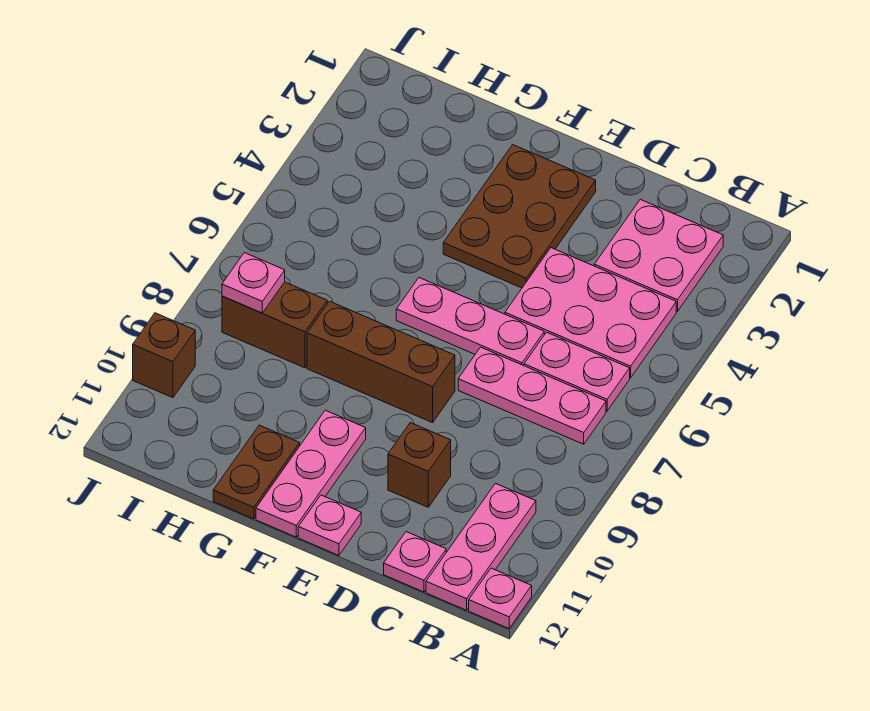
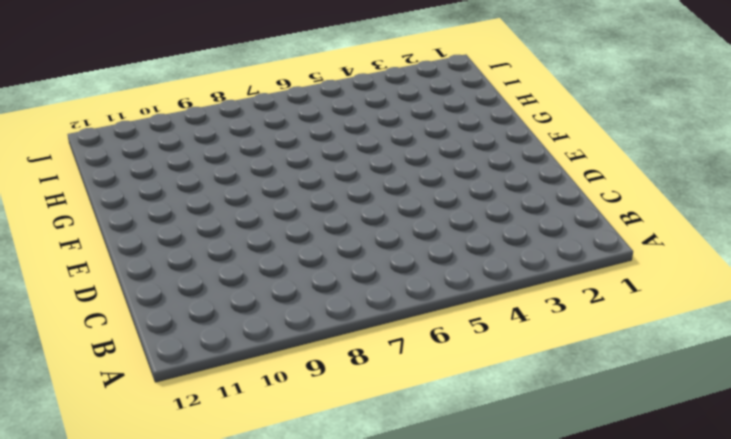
none -> pink 1x1 plate [469,568,532,628]
none -> pink 2x2 plate [594,199,723,311]
none -> pink 2x3 plate [505,248,676,378]

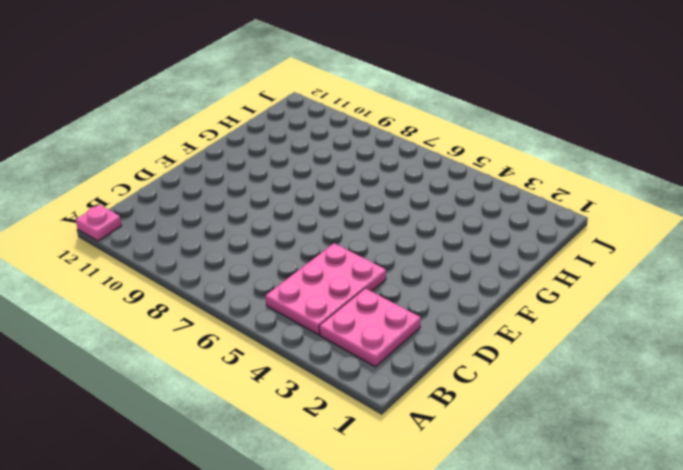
none -> pink 1x2 plate [524,332,630,411]
none -> pink 1x3 plate [458,347,606,444]
none -> pink 1x3 plate [426,484,536,610]

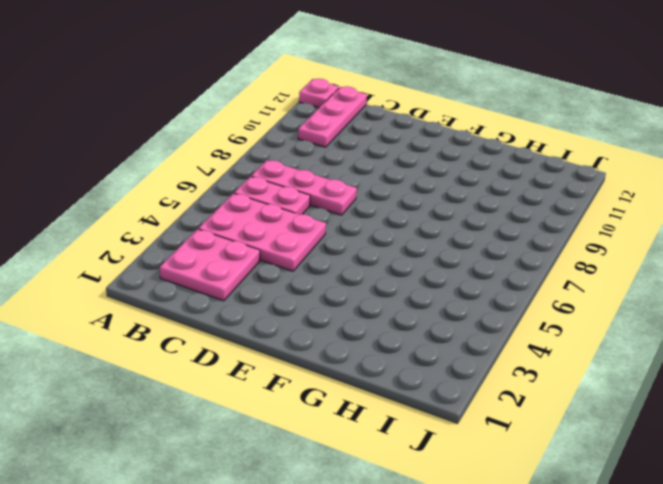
none -> pink 1x1 plate [384,532,446,592]
none -> pink 1x3 plate [396,278,544,366]
none -> brown 1x1 brick [388,423,451,507]

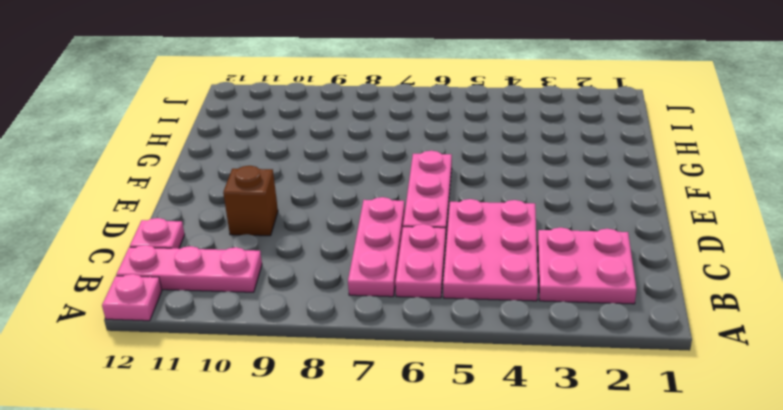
none -> brown 2x3 plate [443,145,596,288]
none -> brown 1x3 brick [307,301,455,423]
none -> pink 1x1 plate [298,495,361,555]

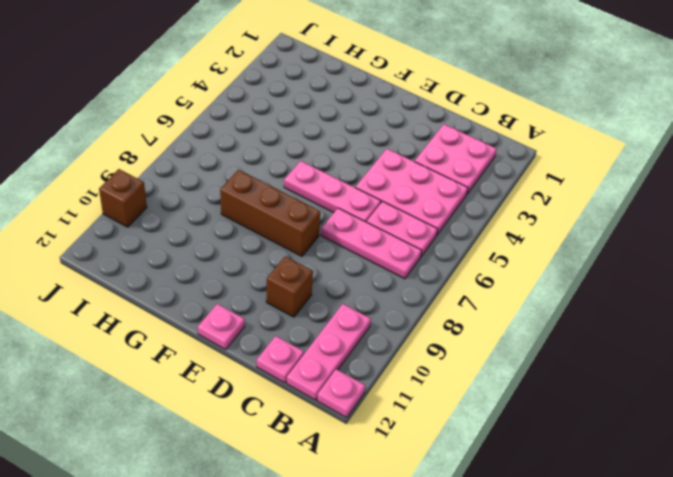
none -> brown 2x3 plate [443,145,596,288]
none -> pink 1x3 plate [256,410,366,537]
none -> brown 1x2 plate [213,425,300,519]

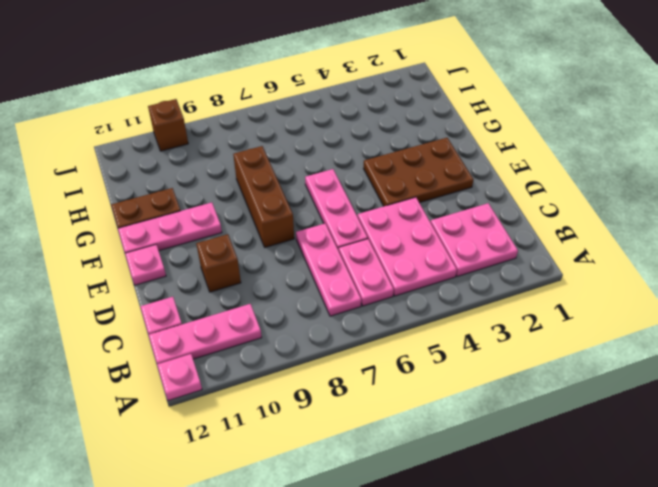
none -> brown 1x2 brick [222,282,327,368]
none -> pink 1x1 plate [222,253,285,313]

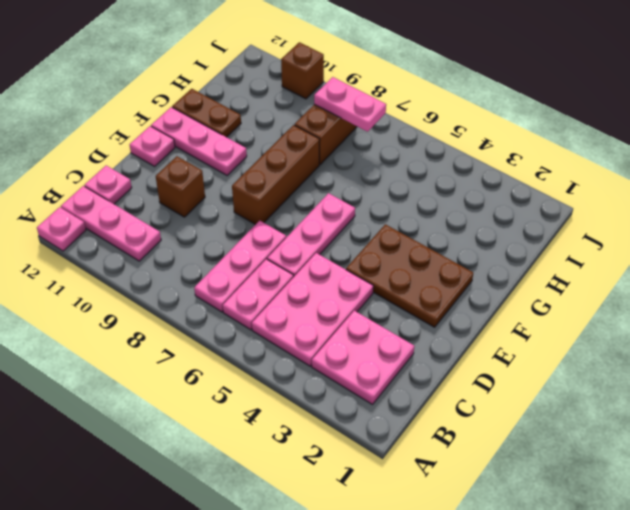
pink 1x2 plate [314,77,386,132] -> pink 1x1 plate [222,253,285,313]

